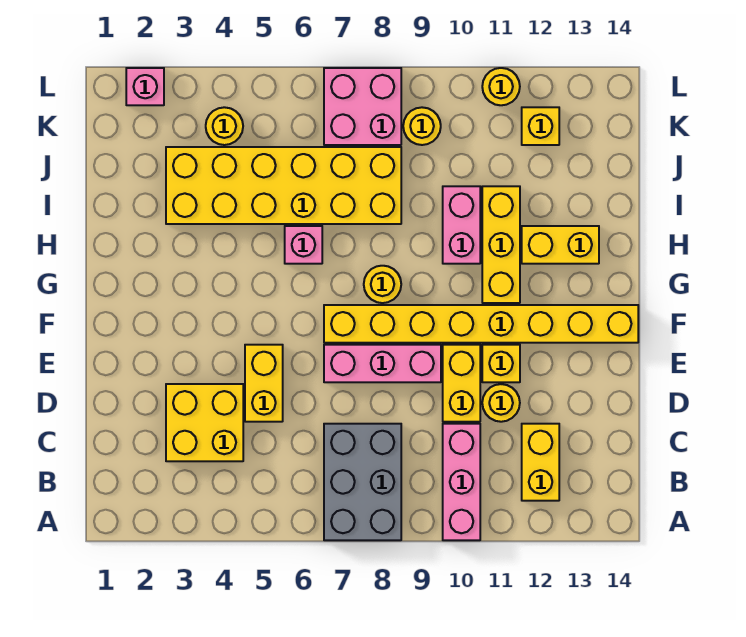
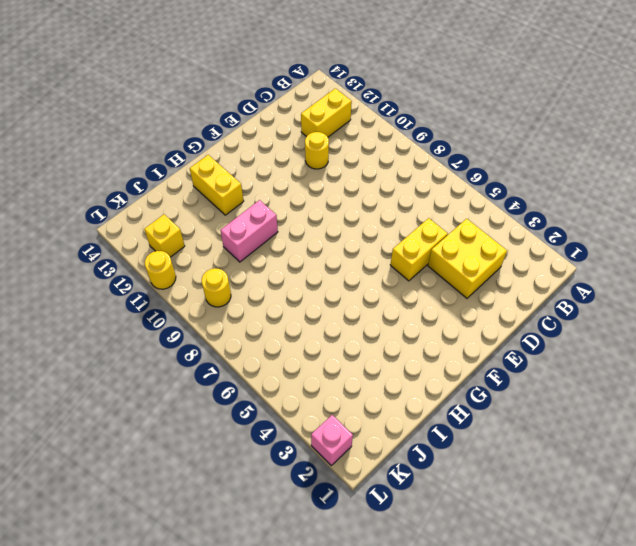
none -> grey 2x3 brick [324,424,401,540]
none -> pink 1x3 brick [443,424,480,540]
none -> yellow 1x2 brick [443,345,480,422]

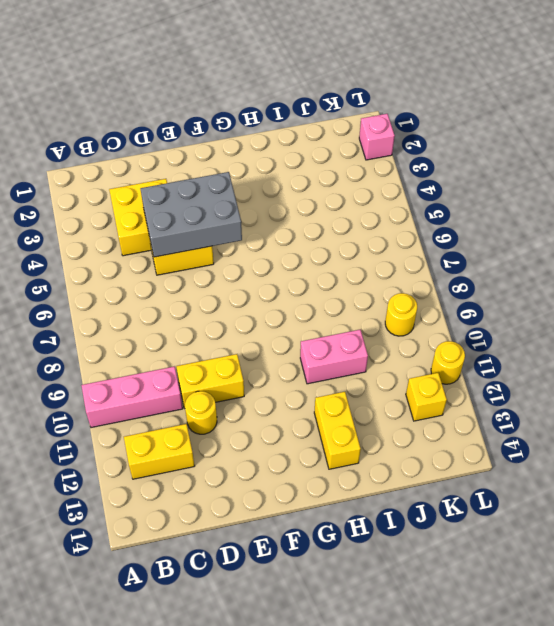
grey 2x3 brick [140,172,242,257] -> grey 2x3 brick moved to [324,424,401,540]
none -> pink 1x3 brick [324,345,441,382]
none -> yellow 1x1 brick [482,345,520,382]
none -> yellow 1x8 brick [324,305,638,343]

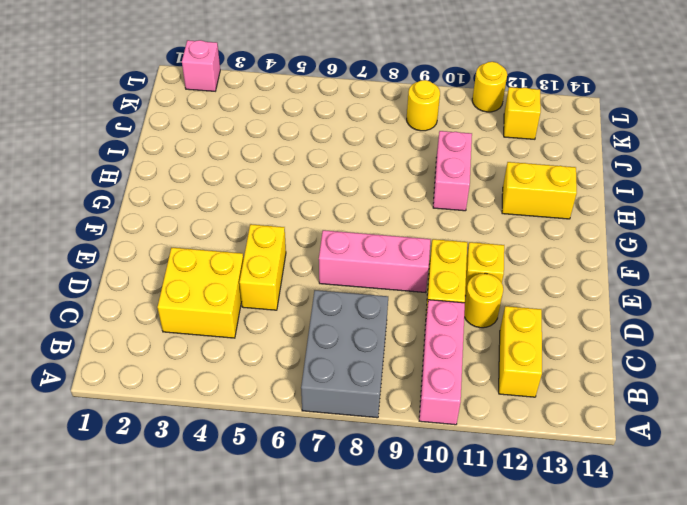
none -> yellow 1x8 brick [324,305,638,343]
none -> yellow 1x1 round brick [364,266,401,303]
none -> yellow 1x3 brick [482,186,520,303]

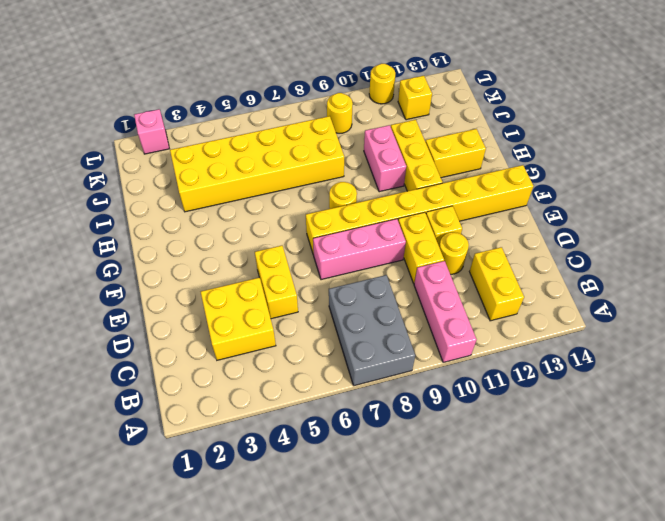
none -> pink 1x1 brick [285,226,322,264]
none -> yellow 1x1 round brick [206,107,243,145]
none -> pink 2x2 brick [324,68,401,145]

